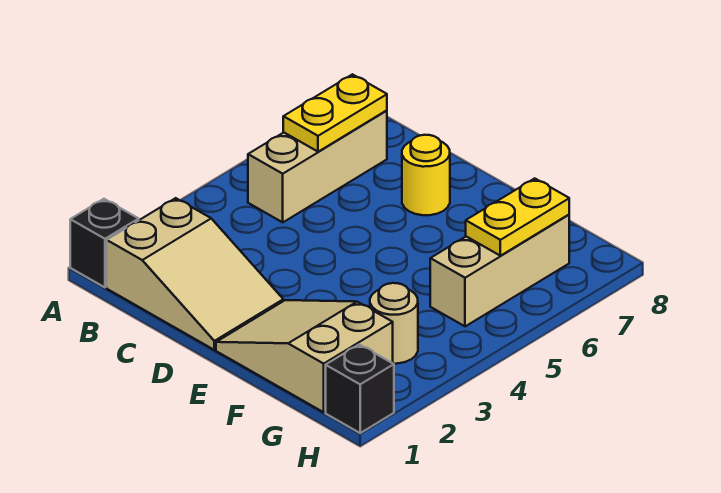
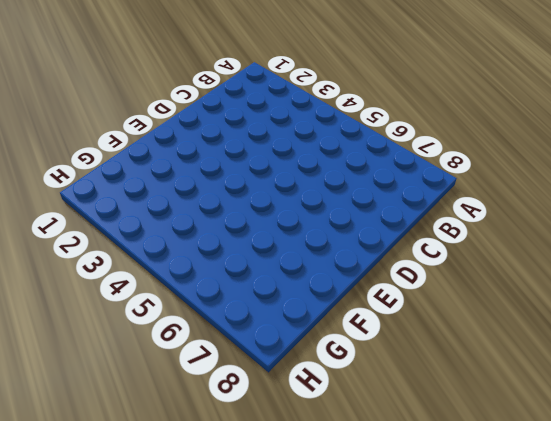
none -> black 1x1 brick [70,199,139,287]
none -> tan 2x3 slope [107,198,283,350]

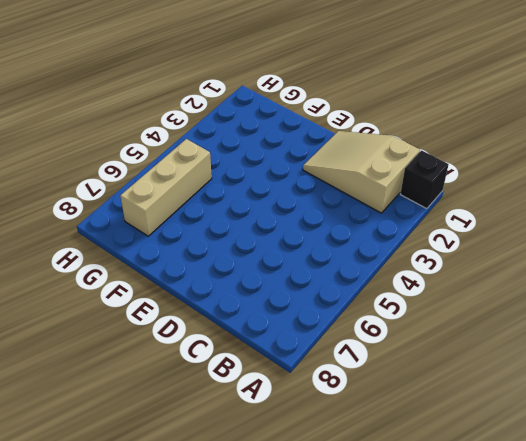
none -> tan 1x3 brick [248,110,387,222]
none -> yellow 1x1 round brick [402,135,450,215]

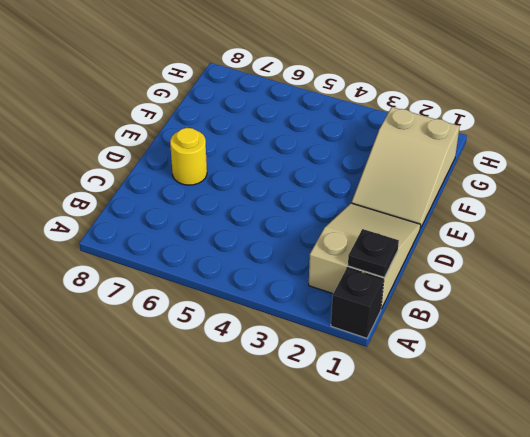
black 1x1 plate [348,229,399,278] -> none
none -> tan 1x3 brick [248,110,387,222]
none -> tan 1x1 round brick [370,283,418,364]

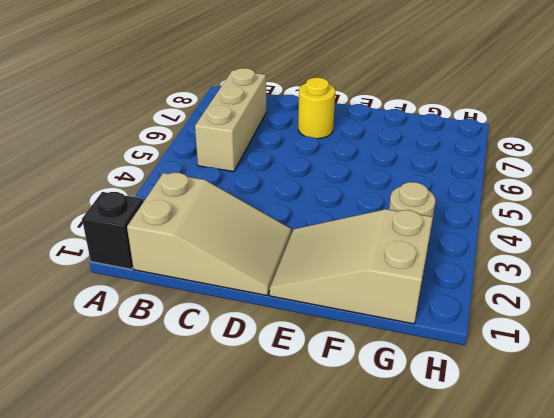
none -> tan 1x3 brick [430,215,569,326]
none -> black 1x1 brick [326,345,394,433]

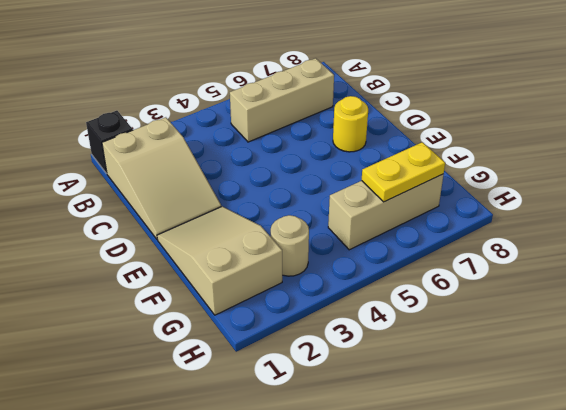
none -> black 1x1 brick [326,345,394,433]
none -> yellow 1x2 plate [283,74,387,152]

